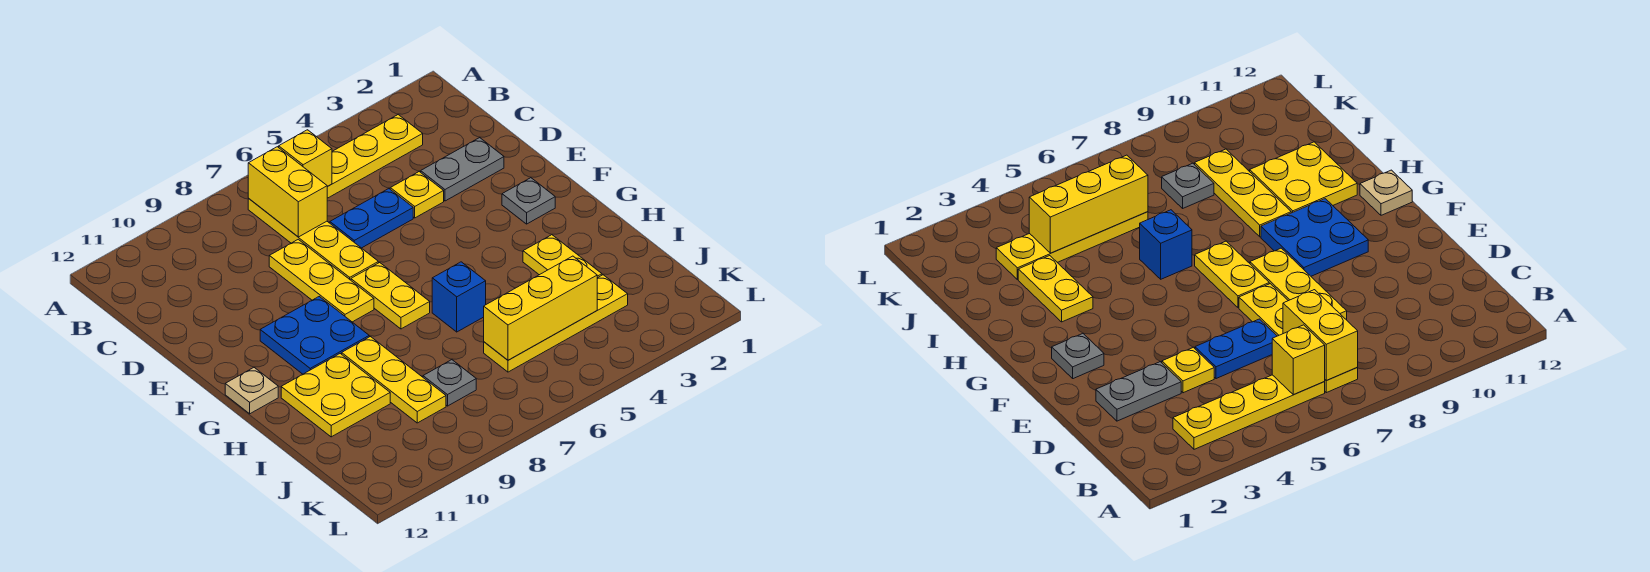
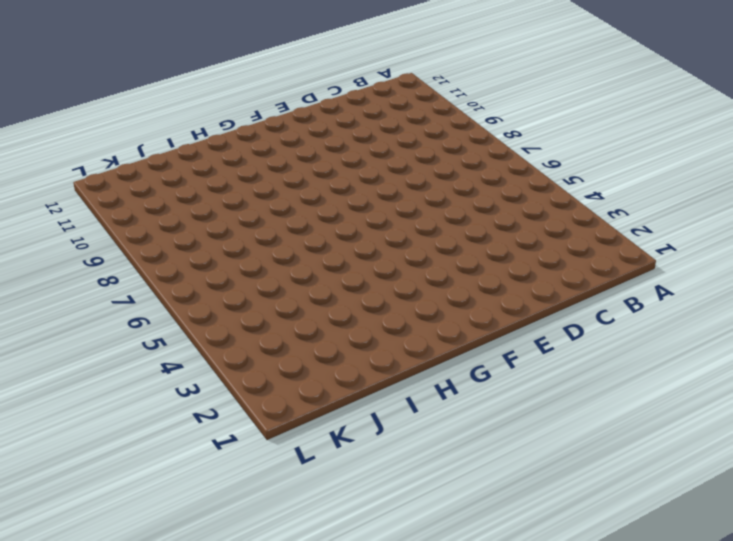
none -> yellow 1x4 plate [327,115,423,198]
none -> yellow 1x4 plate [248,199,378,280]
none -> grey 1x2 plate [421,138,504,201]

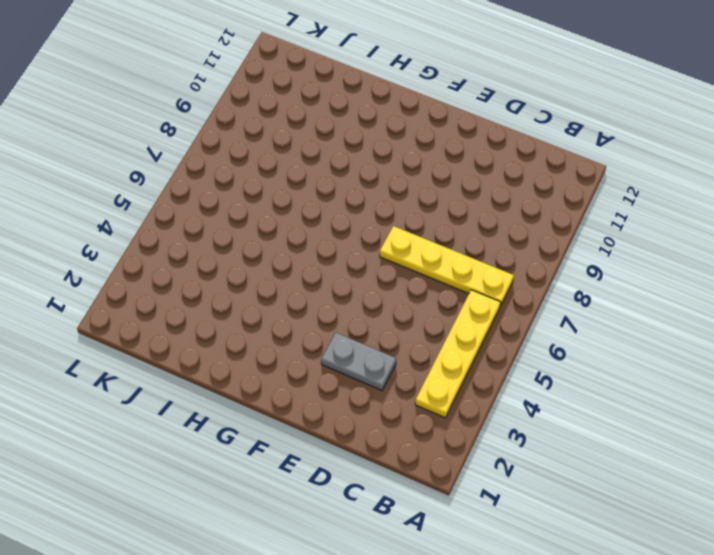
grey 1x2 plate [321,333,396,390] -> grey 1x2 plate turned to [421,138,504,201]
none -> yellow 1x1 plate [390,172,444,218]
none -> blue 1x2 plate [330,189,413,248]
none -> yellow 1x3 plate [269,239,374,322]

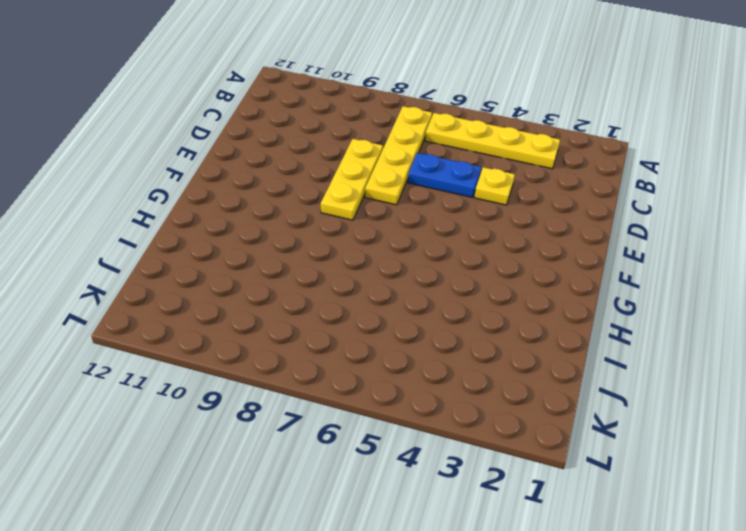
none -> grey 1x2 plate [421,138,504,201]
none -> grey 1x1 plate [502,178,555,224]
none -> yellow 1x2 plate [351,263,430,329]

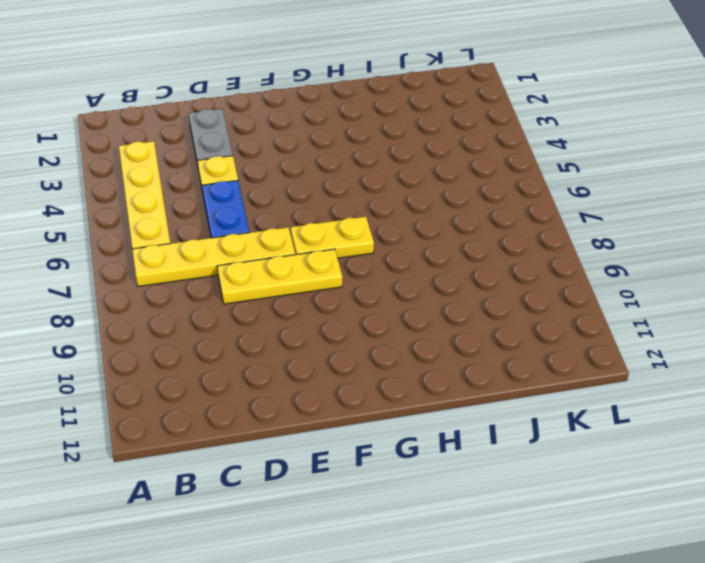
none -> grey 1x1 plate [502,178,555,224]
none -> blue 2x2 plate [260,297,369,374]
none -> tan 1x1 plate [225,368,278,414]

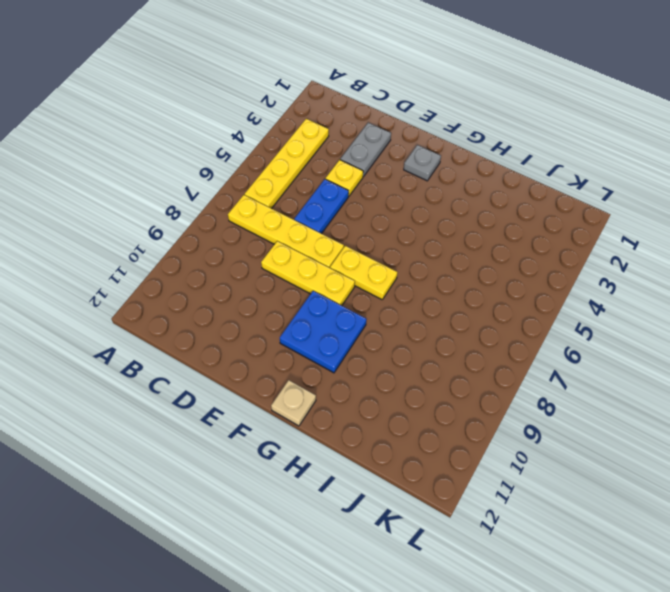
none -> yellow 1x2 plate [523,235,602,278]
none -> blue 1x1 brick [432,262,486,332]
none -> yellow 1x3 plate [342,337,446,423]

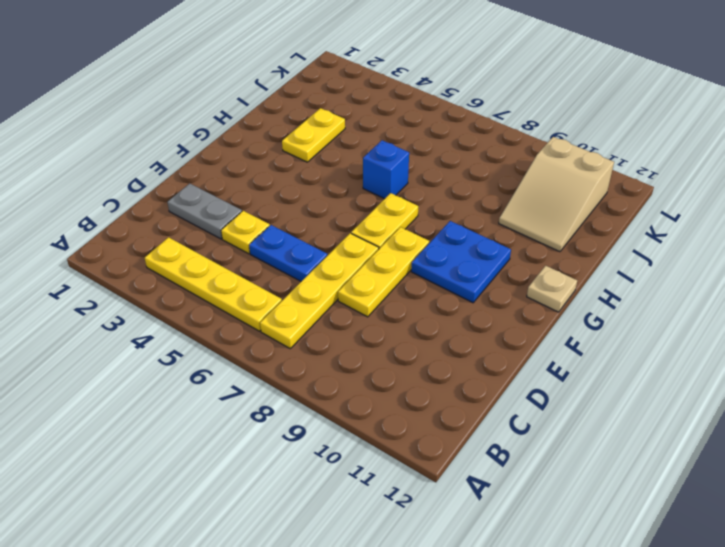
tan 2x3 slope [499,137,614,252] -> yellow 2x2 plate [281,354,390,437]
none -> grey 1x1 plate [502,178,555,224]
none -> yellow 1x3 plate [342,337,446,423]
none -> yellow 1x4 plate [484,275,628,372]

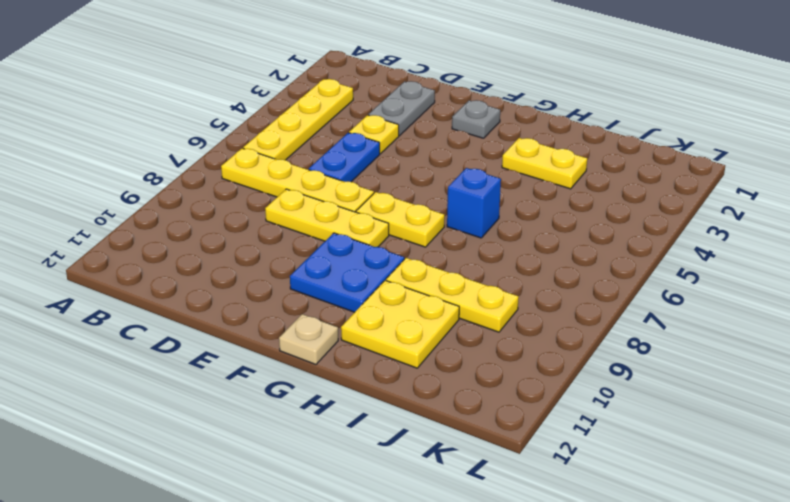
none -> yellow 1x4 plate [484,275,628,372]
none -> grey 1x1 plate [423,360,476,406]
none -> yellow 1x1 brick [279,130,332,186]

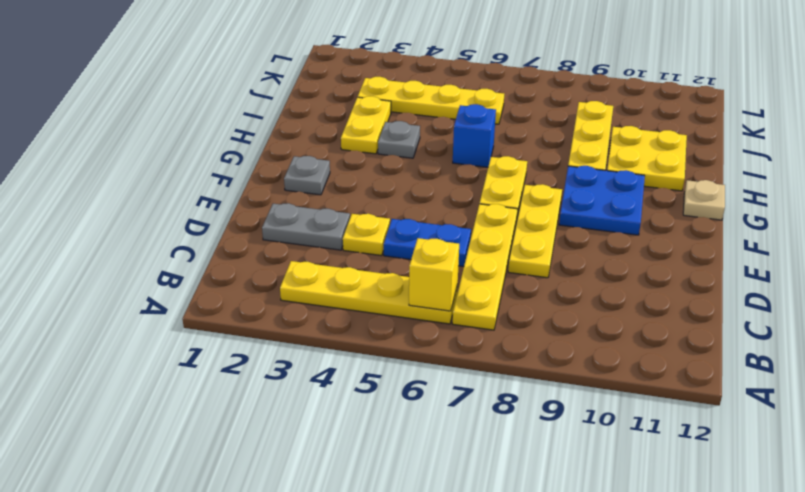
grey 1x1 plate [378,121,420,158] -> grey 1x1 plate moved to [423,360,476,406]
none -> yellow 1x2 brick [248,147,328,237]
none -> yellow 1x3 brick [484,256,597,360]

